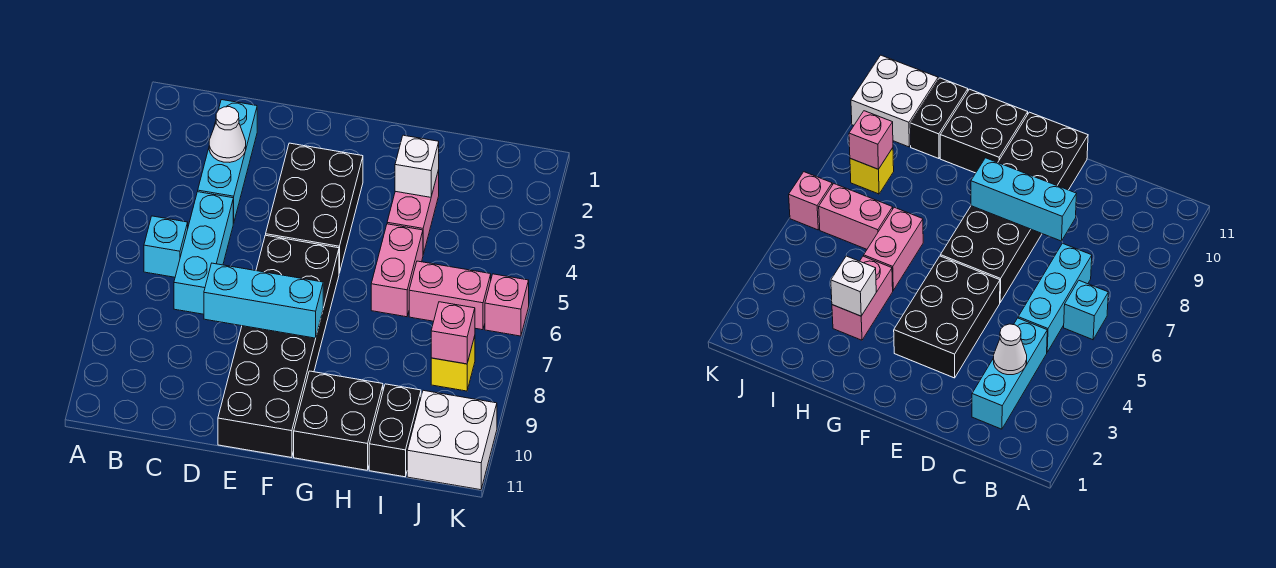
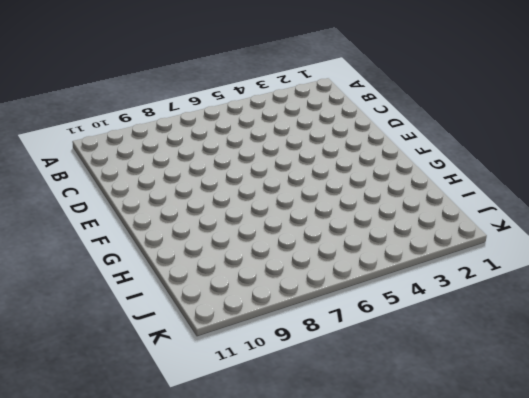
none -> cyan 1x1 brick [144,216,188,277]
none -> cyan 1x3 brick [198,100,257,223]
none -> cyan 1x3 brick [174,192,233,314]

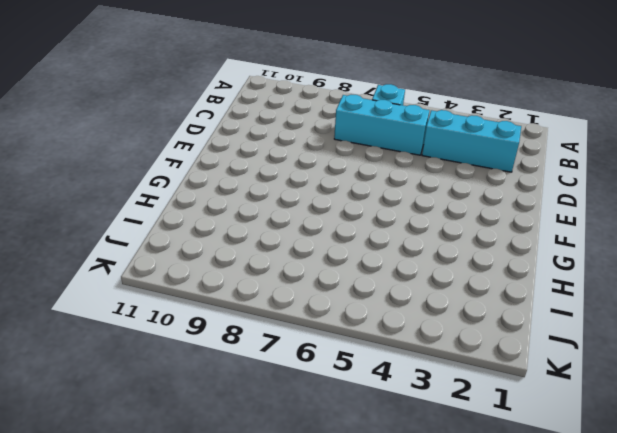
none -> black 2x3 brick [266,143,363,273]
none -> black 2x6 brick [218,235,339,458]
none -> black 2x2 brick [294,371,383,470]

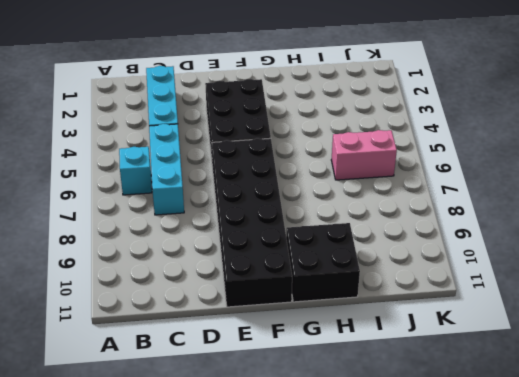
none -> pink 1x2 brick [387,170,439,254]
none -> pink 1x2 brick [371,224,423,317]
none -> black 1x2 brick [369,384,421,477]

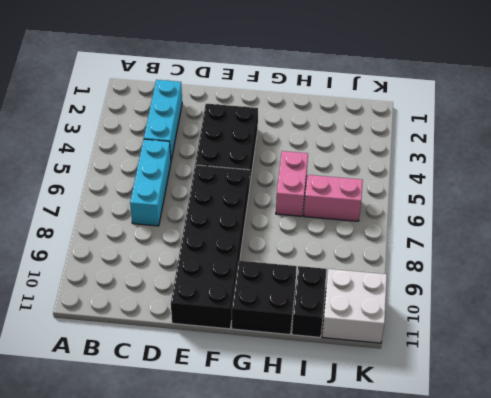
none -> cyan 1x1 brick [144,216,188,277]
none -> pink 1x2 brick [387,170,439,254]
none -> yellow 1x1 brick [431,336,475,391]

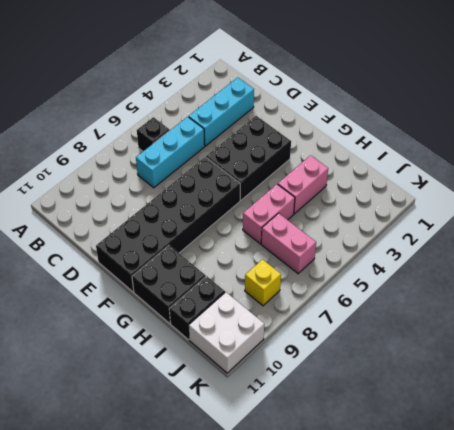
black 1x1 brick [137,117,170,151] -> cyan 1x1 brick [144,216,188,277]
none -> pink 1x1 brick [485,274,529,336]
none -> white 1x1 cone [209,107,246,162]
none -> cyan 1x3 brick [204,263,323,338]

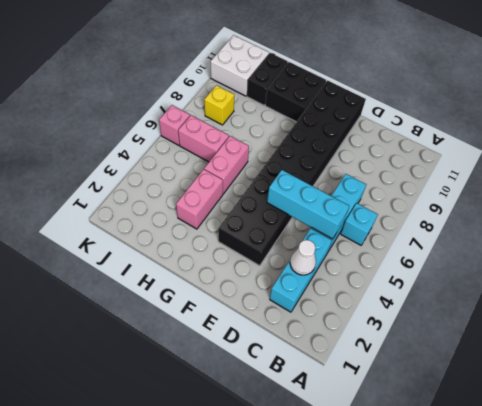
cyan 1x3 brick [267,170,349,239] -> cyan 1x3 brick moved to [204,263,323,338]
none -> white 1x1 brick [395,135,439,197]
none -> pink 1x1 brick [431,302,475,364]

